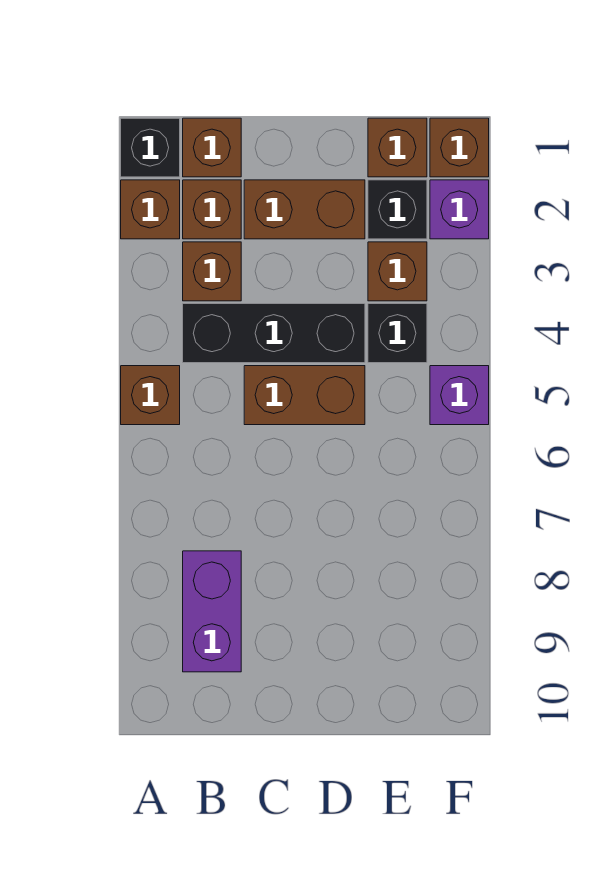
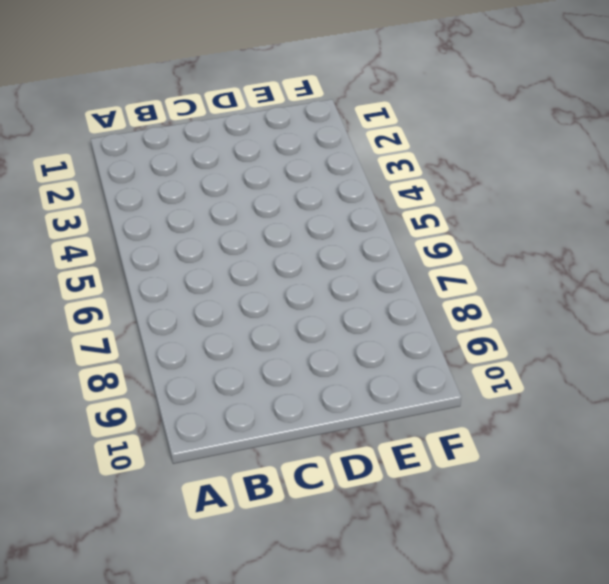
none -> black 1x1 brick [121,118,180,177]
none -> brown 1x1 brick [121,180,180,239]
none -> brown 1x1 brick [121,366,180,425]

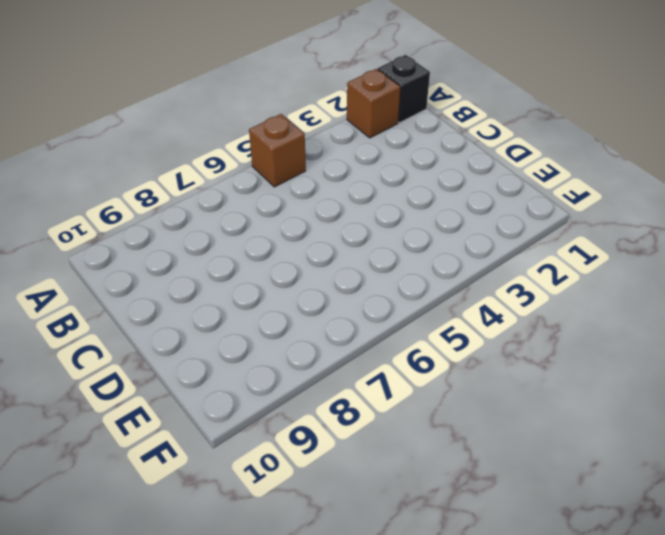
none -> brown 1x1 brick [183,118,241,177]
none -> brown 1x1 brick [183,180,241,239]
none -> brown 1x1 brick [183,242,241,301]

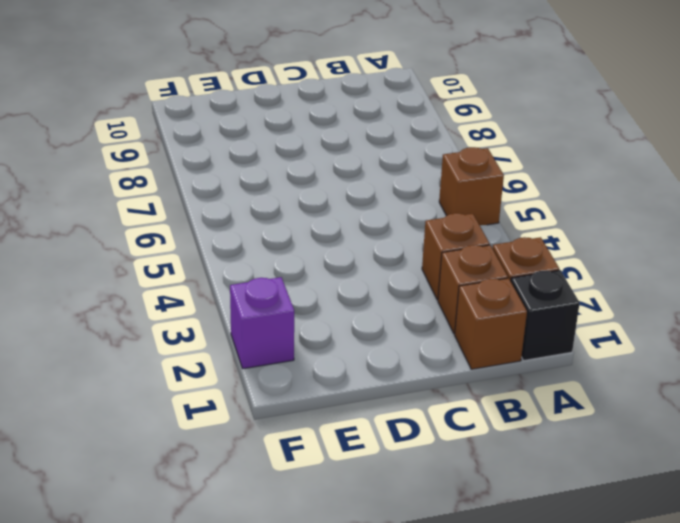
none -> black 1x3 brick [183,304,365,363]
none -> purple 1x2 brick [183,551,241,672]
none -> brown 1x2 brick [244,180,365,239]

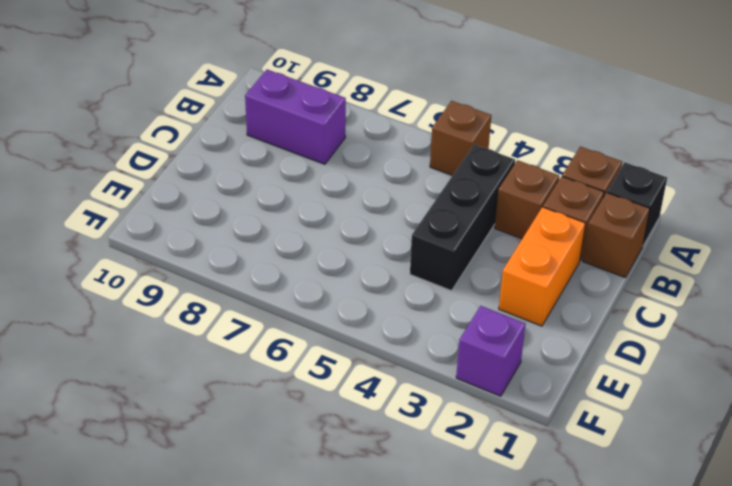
orange 1x2 brick [499,207,586,326] -> brown 1x2 brick [244,180,365,239]
none -> brown 1x2 brick [244,366,365,425]
none -> brown 1x1 brick [368,118,427,177]
none -> black 1x1 brick [368,180,427,239]

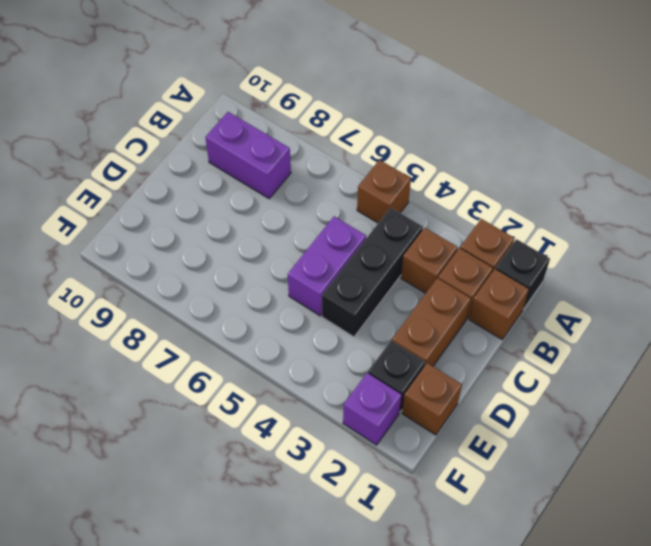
purple 1x2 brick [288,216,366,316] -> brown 1x2 brick [244,366,365,425]
none -> brown 1x1 brick [368,242,427,301]
none -> black 1x1 brick [368,304,427,363]
none -> brown 1x1 brick [430,118,489,177]

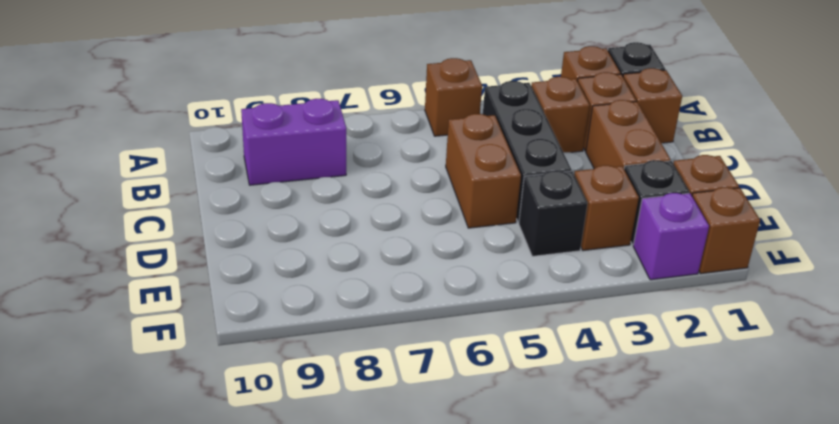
none -> purple 1x1 brick [430,366,489,425]

